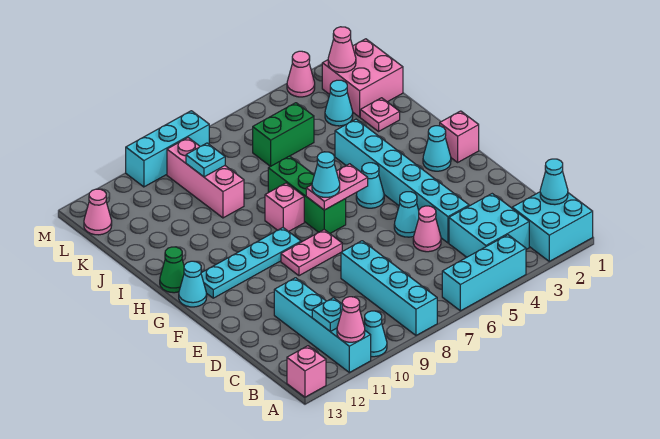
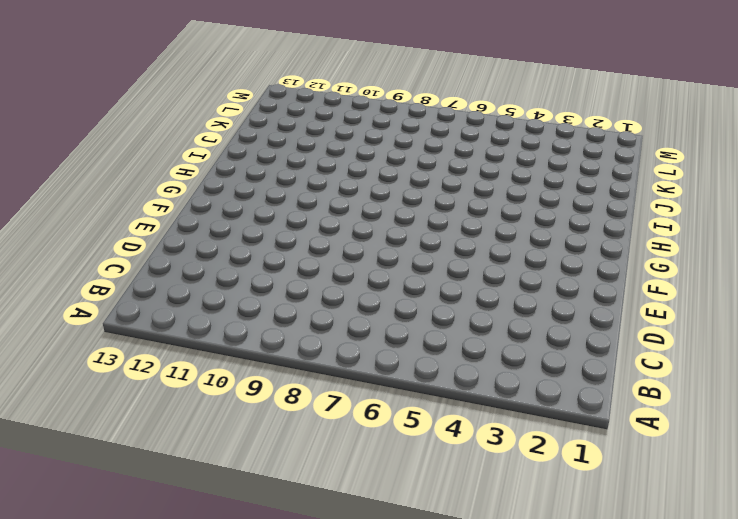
none -> cyan 2x2 brick [512,192,593,261]
none -> cyan 1x3 brick [442,235,526,311]
none -> cyan 1x4 brick [341,241,437,335]
none -> cyan 1x1 cone [364,311,387,357]

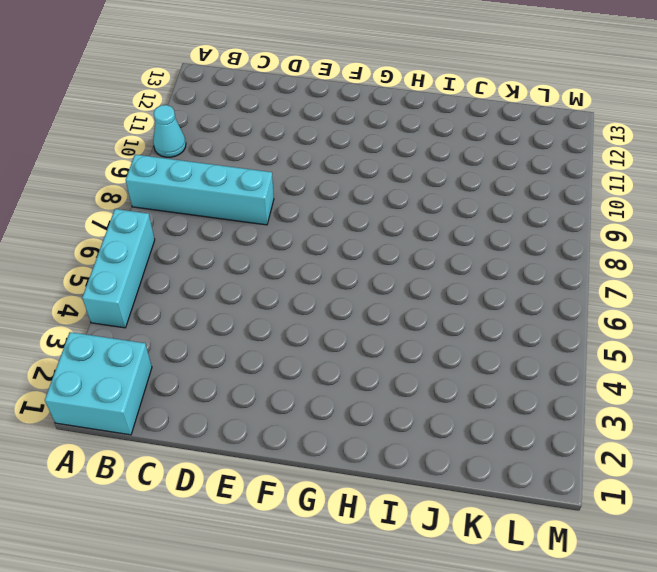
none -> cyan 1x4 brick [274,278,371,373]
none -> pink 1x1 brick [287,346,326,397]
none -> cyan 2x2 brick [449,194,529,257]
none -> cyan 1x6 brick [335,119,469,243]

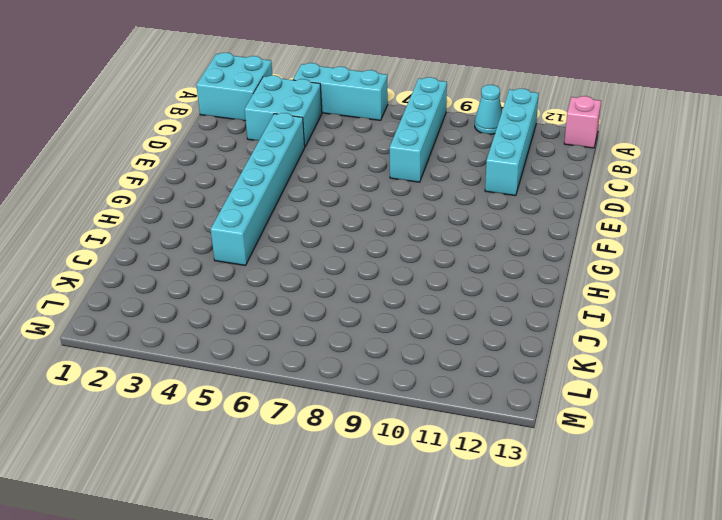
none -> pink 1x1 cone [413,206,441,252]
none -> cyan 1x1 cone [394,192,419,237]
none -> pink 1x2 plate [281,230,342,276]
none -> pink 1x1 brick [440,111,479,162]

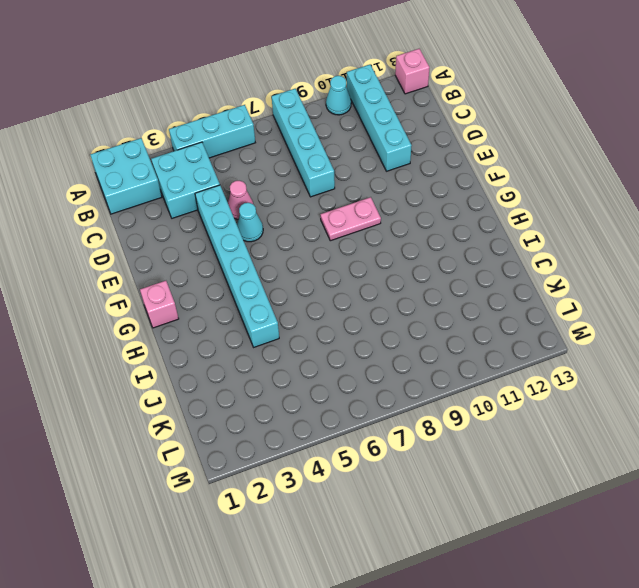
none -> cyan 1x1 cone [423,126,451,171]
none -> cyan 1x1 cone [356,163,384,208]
none -> green 1x3 brick [268,156,346,233]
none -> cyan 1x4 plate [201,228,301,298]

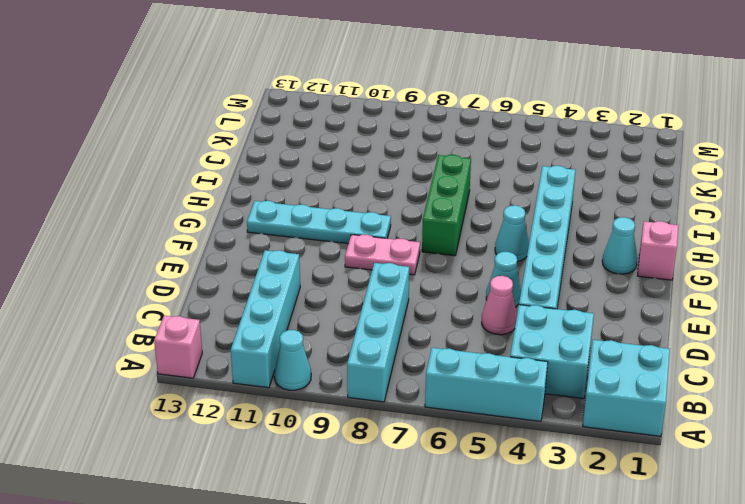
none -> cyan 1x1 cone [179,261,207,307]
none -> pink 1x1 brick [265,183,304,231]
none -> green 1x1 cone [160,247,184,293]
none -> pink 1x1 plate [360,98,400,131]

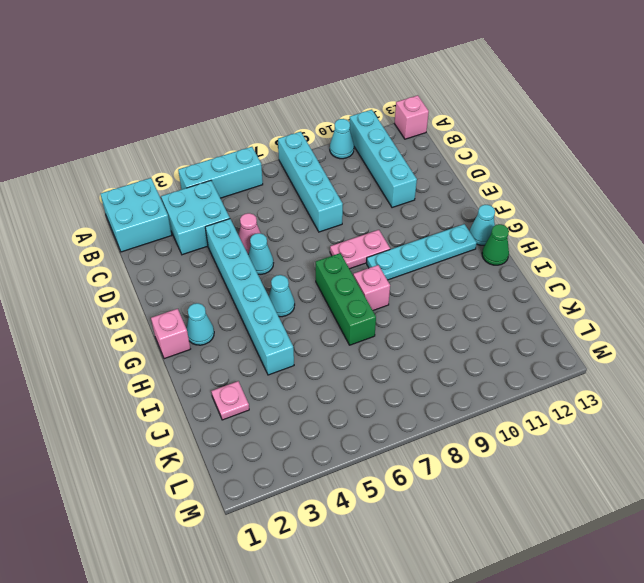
none -> pink 1x3 brick [167,138,244,218]
none -> pink 2x2 brick [322,39,403,117]
none -> cyan 1x1 cone [325,80,353,126]
none -> green 1x2 brick [253,103,314,166]

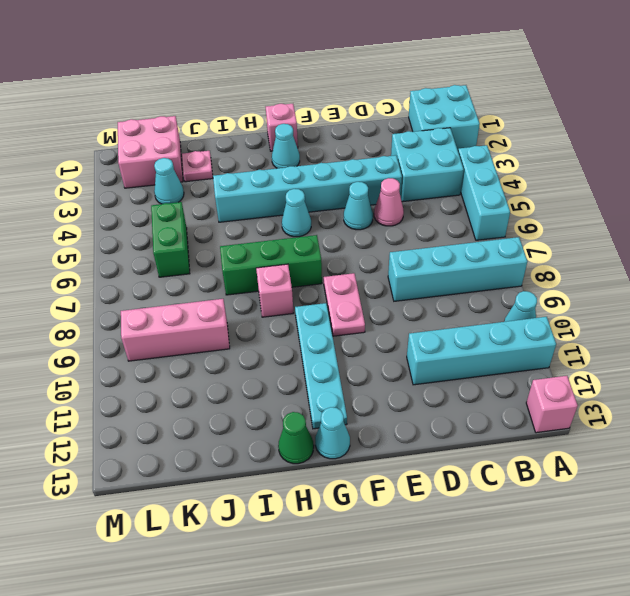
none -> pink 1x1 cone [84,189,112,235]
none -> pink 1x1 cone [287,51,315,97]
none -> cyan 1x3 brick [126,111,209,187]
none -> pink 1x1 cone [337,297,365,342]

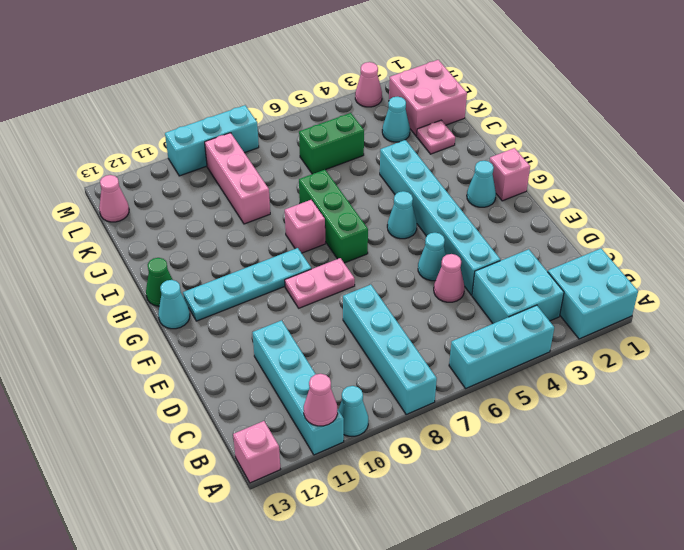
none -> cyan 1x1 cone [540,159,568,205]
none -> cyan 1x1 plate [312,298,343,331]
none -> pink 1x2 plate [306,164,368,210]
none -> cyan 1x1 plate [186,143,225,177]

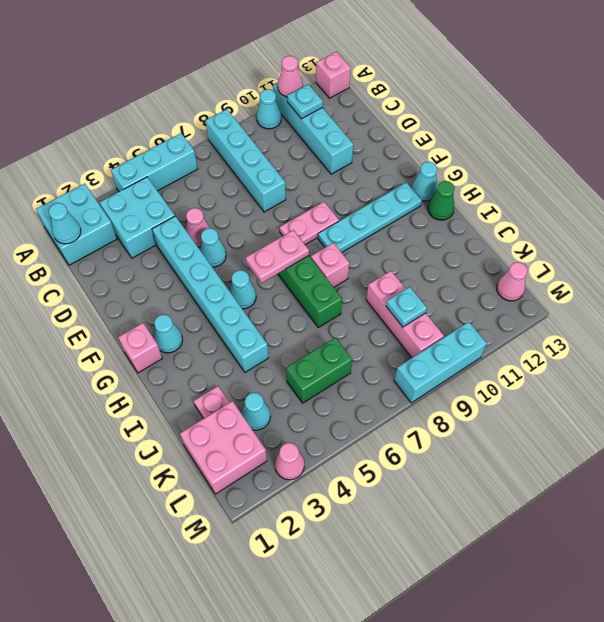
none -> pink 1x1 cone [328,27,356,72]
none -> cyan 1x1 cone [312,152,340,197]

